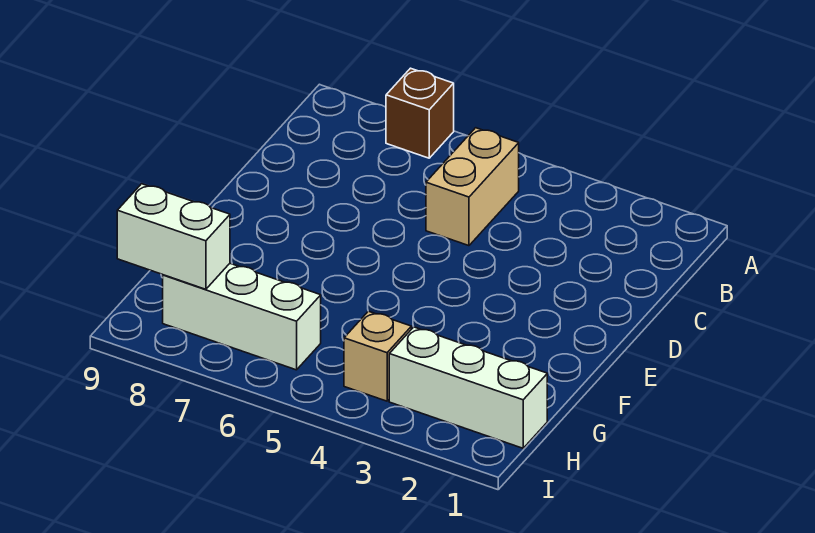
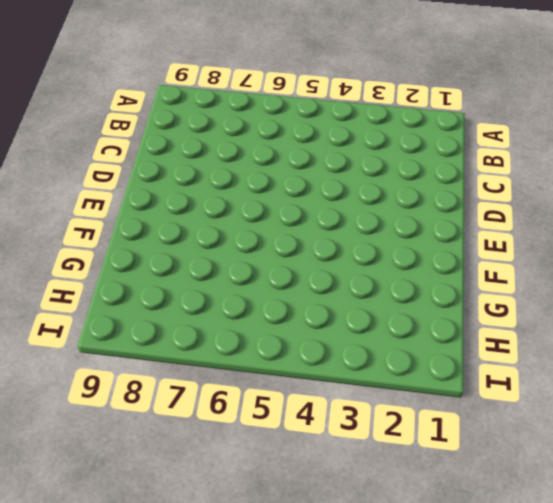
none -> brown 1x1 brick [386,68,454,158]
none -> tan 1x2 brick [426,128,519,246]

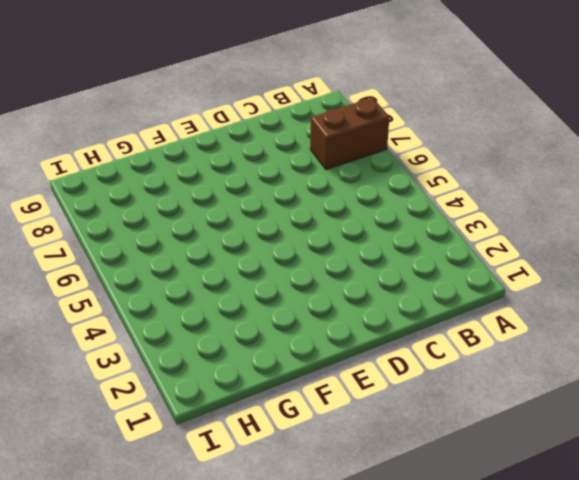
brown 1x2 brick [310,97,389,170] -> brown 1x1 brick [386,68,454,158]
none -> tan 1x2 brick [426,128,519,246]
none -> white 1x3 brick [389,327,547,448]

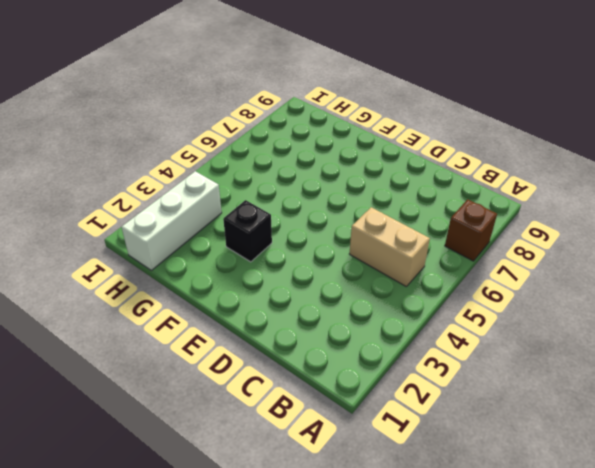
black 1x1 brick [223,200,272,262] -> none
none -> tan 1x1 brick [344,311,411,401]
none -> white 1x3 brick [163,264,321,370]

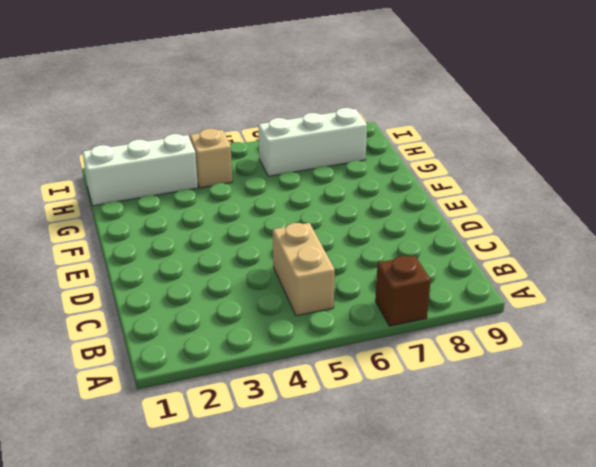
none -> white 1x2 brick [117,184,230,289]

